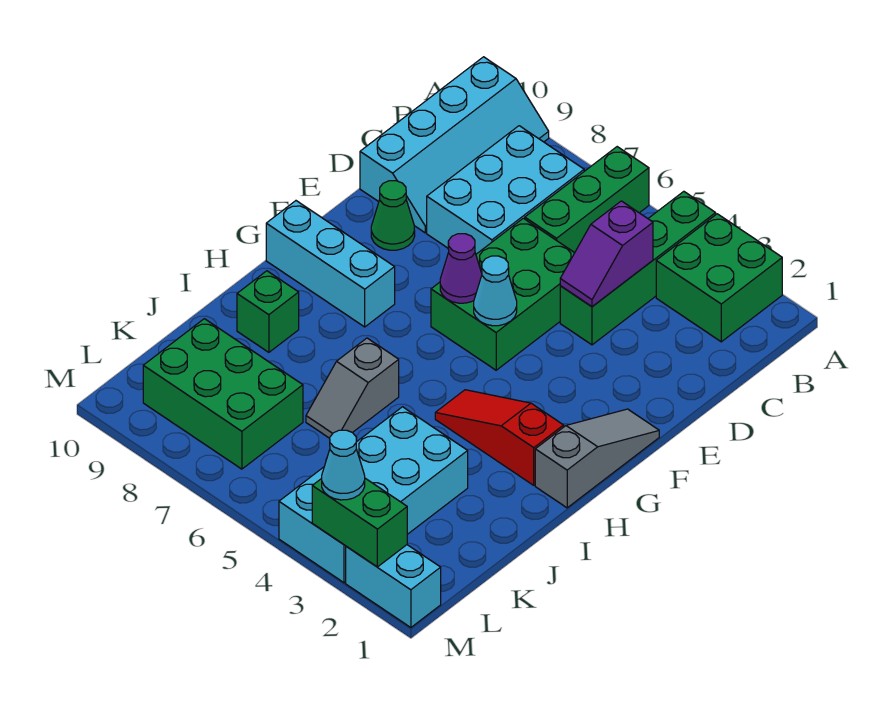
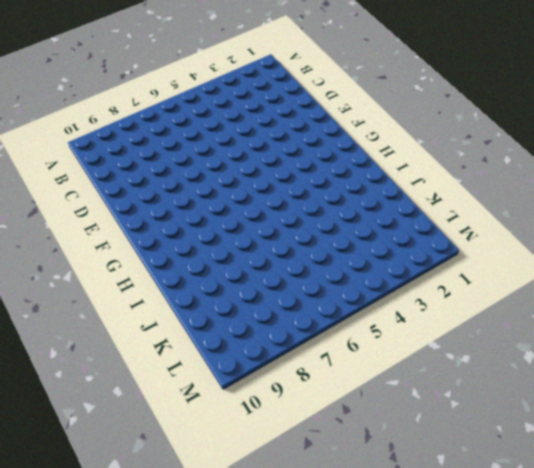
none -> green 2x2 brick [656,214,782,342]
none -> green 1x4 brick [560,191,716,345]
none -> green 1x3 brick [525,147,649,253]

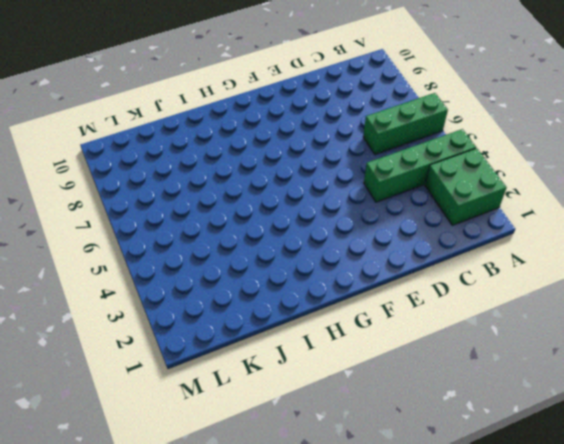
none -> cyan 2x4 slope [360,57,549,233]
none -> cyan 2x3 brick [427,126,584,254]
none -> green 2x3 brick [431,218,574,370]

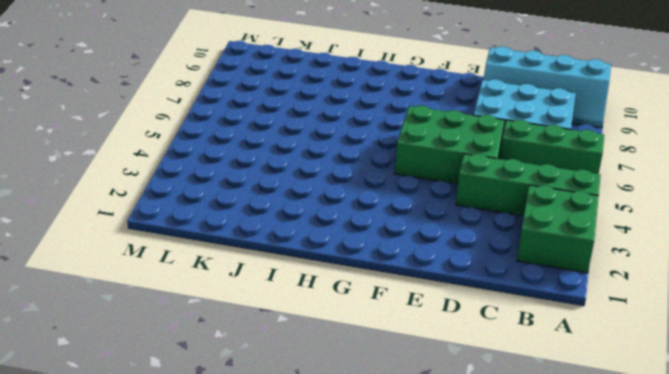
none -> green 1x1 cone [371,181,415,250]
none -> grey 1x3 slope [535,409,659,508]
none -> cyan 1x3 brick [266,201,395,327]

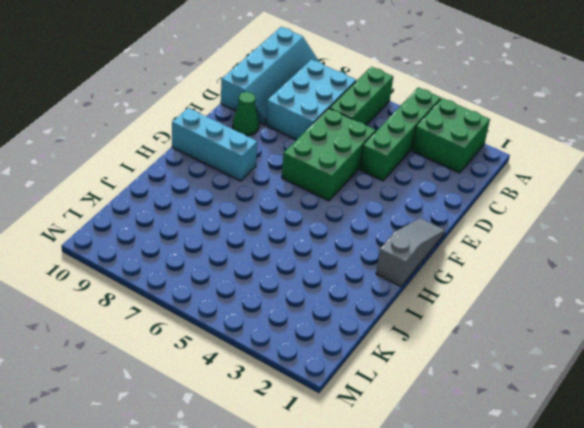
none -> red 1x3 slope [435,390,564,485]
none -> grey 1x2 slope [306,338,399,438]
none -> green 1x1 brick [237,271,299,352]

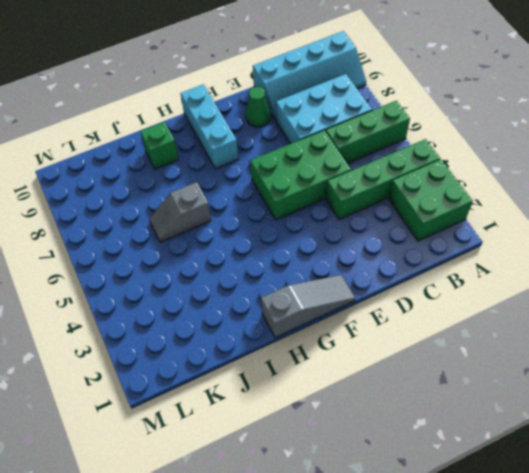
none -> red 1x3 slope [435,390,564,485]
none -> cyan 2x4 brick [279,407,468,583]
none -> green 2x3 brick [143,319,303,469]

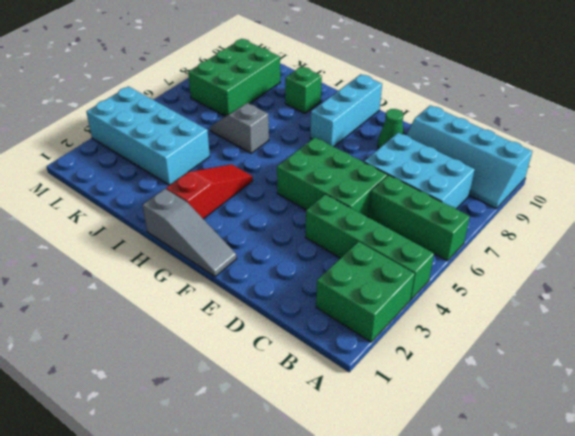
none -> cyan 1x2 brick [346,545,441,628]
none -> purple 1x2 slope [560,201,653,307]
none -> cyan 1x1 cone [474,256,517,326]

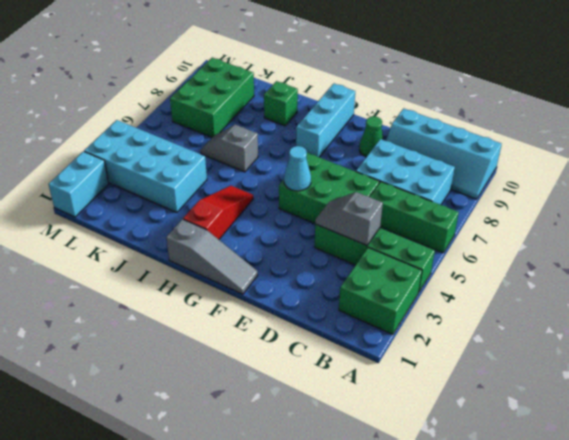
grey 1x2 slope [315,192,383,245] -> purple 1x2 slope [560,201,653,307]
none -> purple 1x1 cone [440,234,482,303]
none -> green 1x2 brick [312,478,407,567]
none -> cyan 1x1 cone [322,430,365,500]

